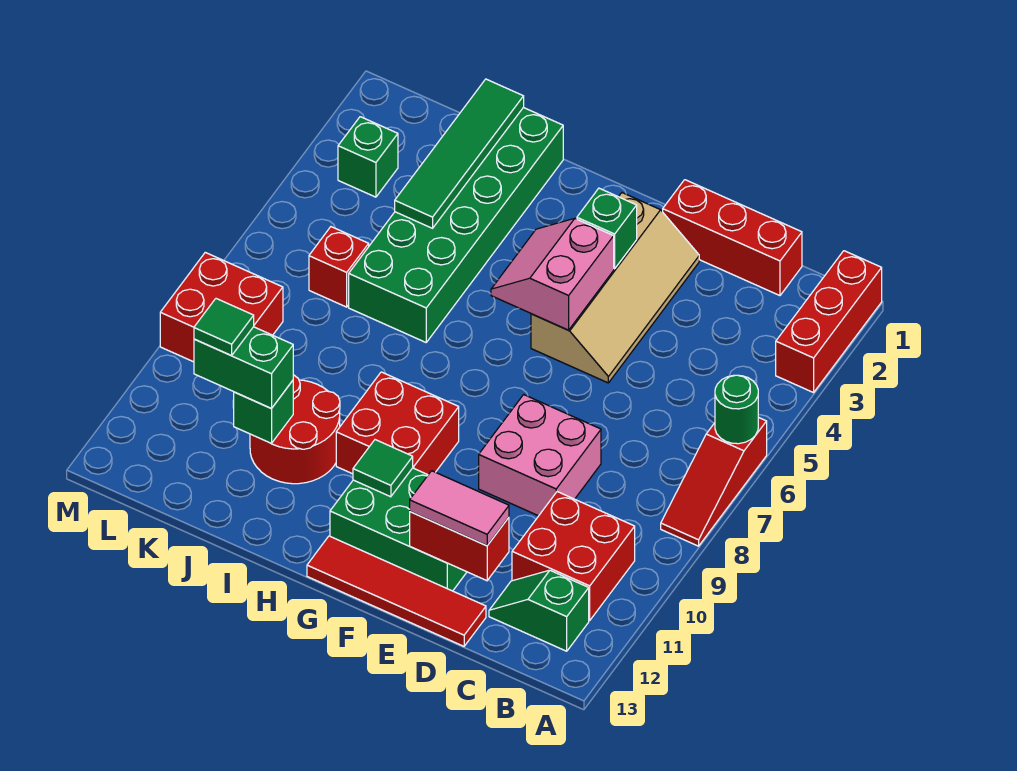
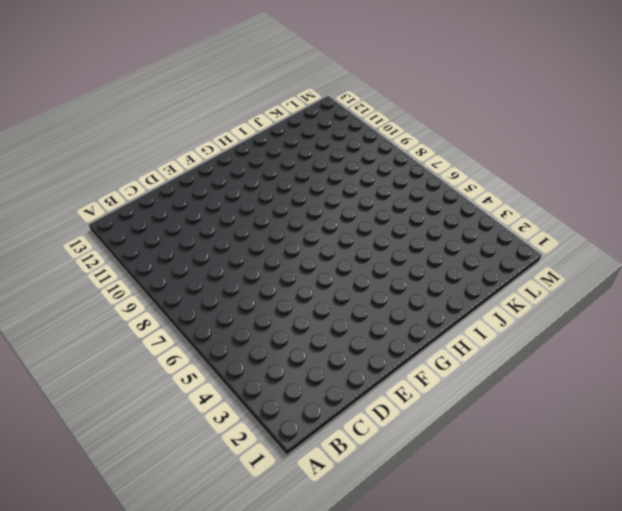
none -> red 1x3 brick [776,251,882,393]
none -> red 1x3 slope [661,417,767,546]
none -> red 2x2 brick [512,492,635,620]

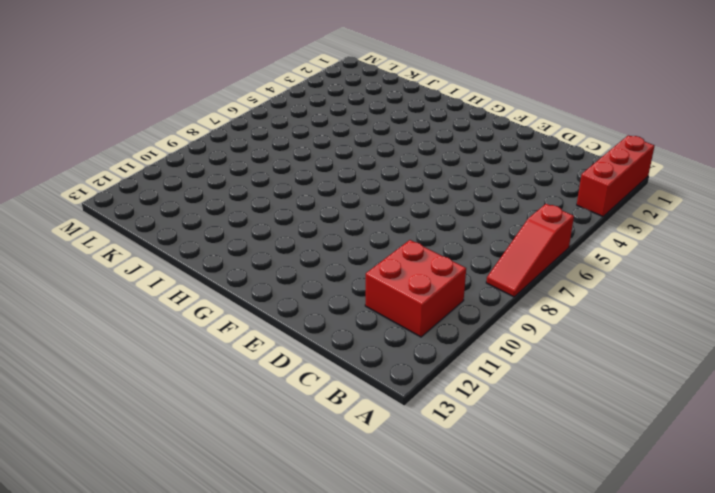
none -> green 1x2 slope [489,570,589,651]
none -> red 1x3 brick [663,180,802,296]
none -> pink 2x2 brick [479,395,601,516]

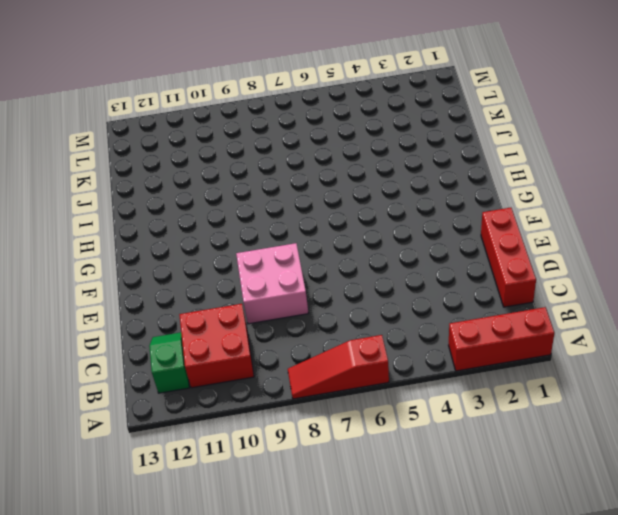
none -> red 1x4 tile [307,536,486,646]
none -> tan 2x4 slope [531,193,699,383]
none -> green 2x3 brick [330,468,467,591]

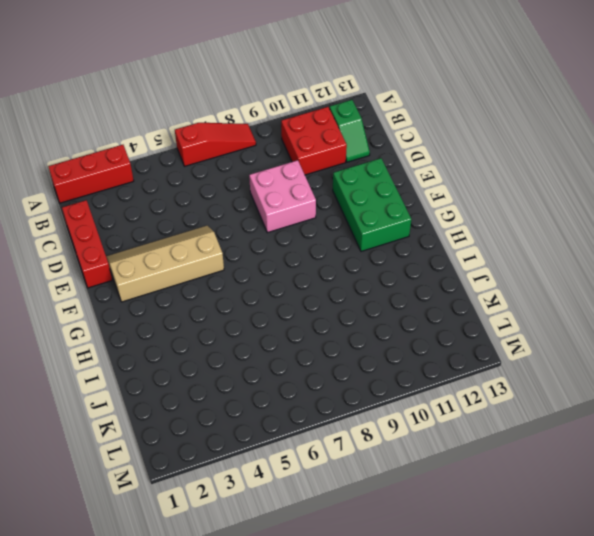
none -> red 1x4 tile [307,536,486,646]
none -> red 2x2 brick [336,372,459,475]
none -> green 2x6 brick [349,108,563,342]

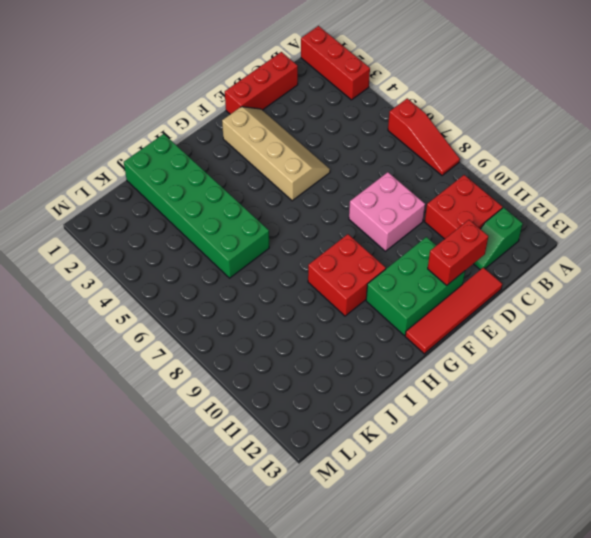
none -> red 2x2 round brick [250,375,340,484]
none -> red 1x1 brick [309,227,369,307]
none -> green 1x1 brick [338,117,398,197]

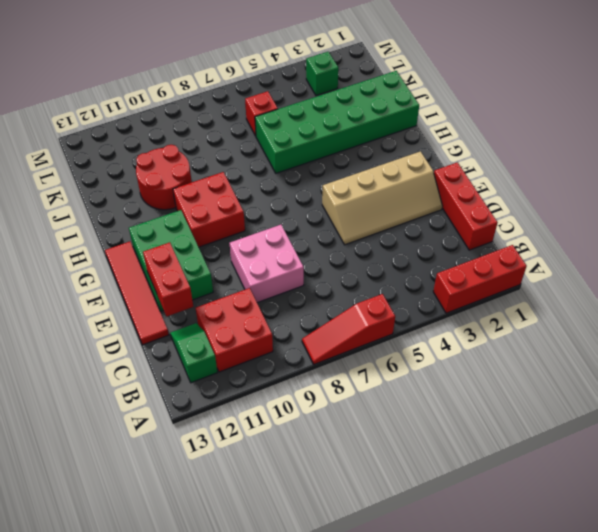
none -> red 2x2 brick [160,252,283,362]
none -> green 1x1 round brick [715,375,758,444]
none -> green 1x1 brick [577,188,637,269]

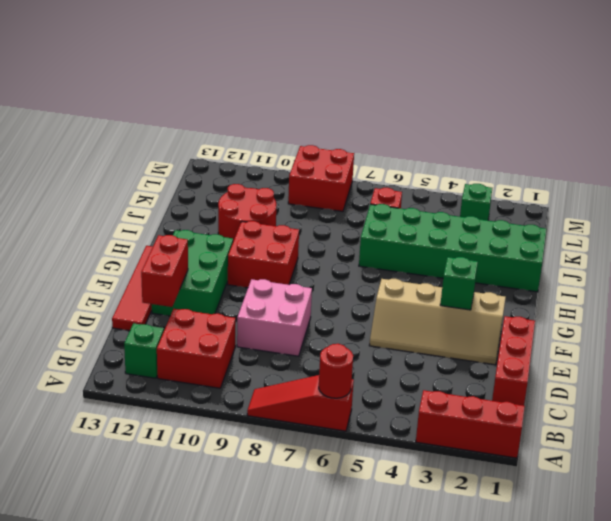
red 1x1 round brick [319,344,353,398] -> green 1x1 round brick [715,375,758,444]
none -> pink 2x2 slope [491,219,614,330]
none -> green 1x1 tile [353,440,413,497]
none -> green 1x4 tile [395,79,524,228]

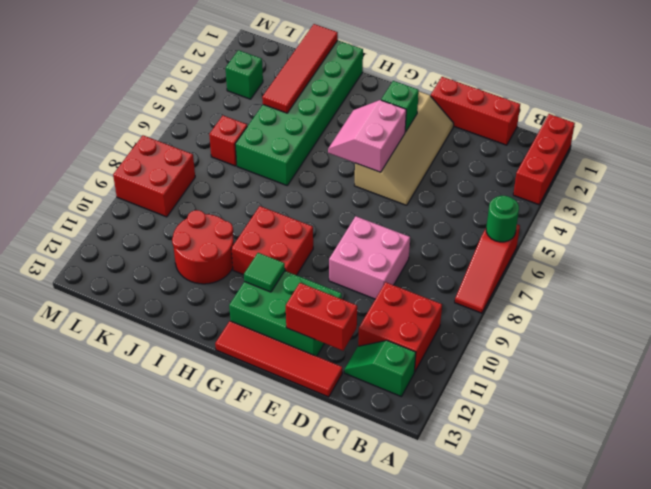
red 1x4 tile [262,24,338,113] -> green 1x4 tile [395,79,524,228]
none -> green 1x1 brick [234,381,293,443]
none -> pink 1x2 tile [410,471,509,546]
none -> green 1x2 brick [194,327,293,409]

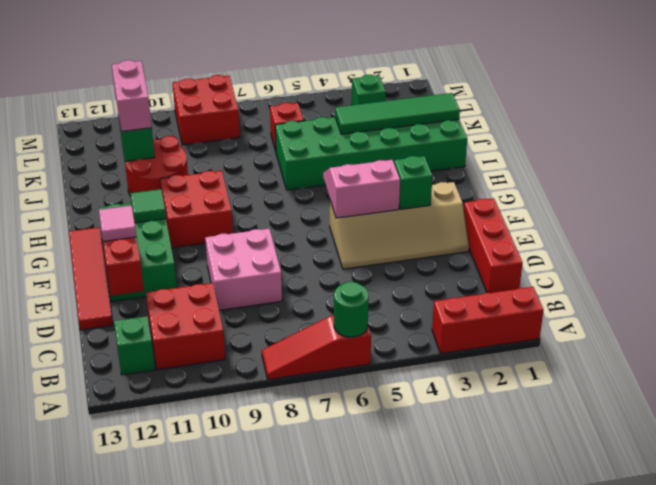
pink 1x1 tile [99,206,136,241] -> pink 1x2 tile [410,471,509,546]
pink 1x2 brick [112,60,152,132] -> green 1x2 brick [194,327,293,409]
none -> green 1x1 tile [194,299,254,356]

